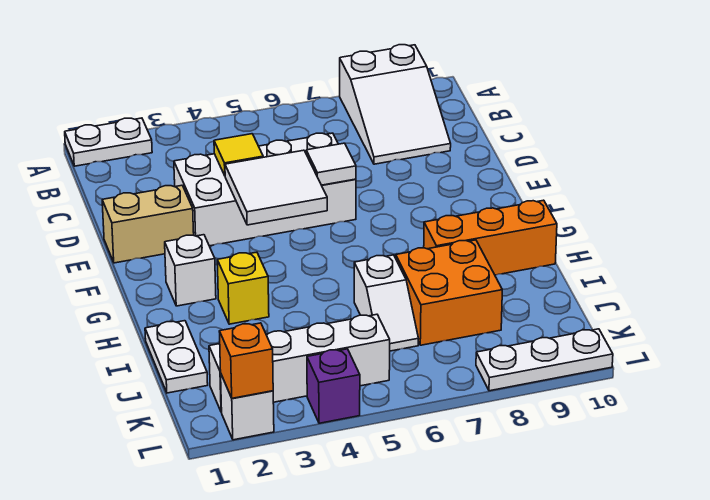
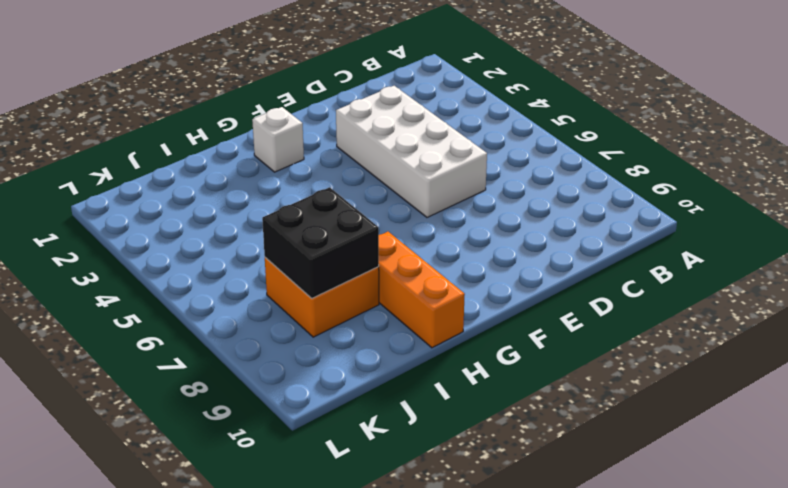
black 2x2 brick [262,187,379,298] -> none
none -> white 1x2 plate [65,118,152,166]
none -> white 2x3 slope [340,45,451,164]
none -> tan 1x2 brick [102,185,194,263]

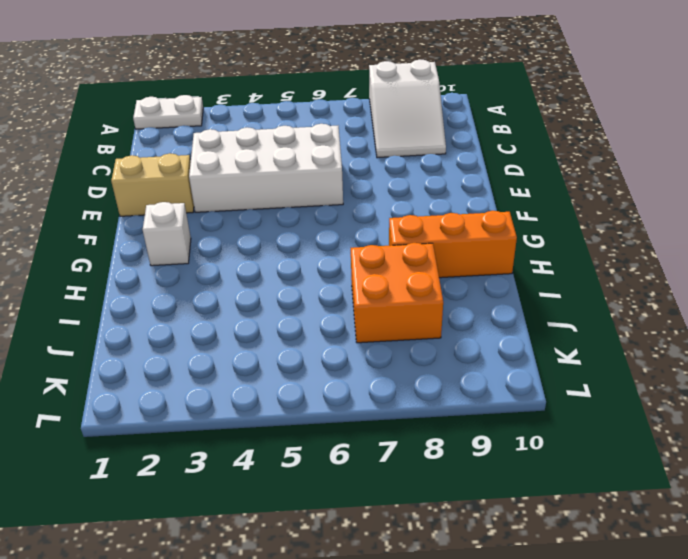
none -> yellow 1x1 brick [217,252,269,324]
none -> white 1x2 plate [145,321,208,393]
none -> white 1x2 slope [354,255,419,351]

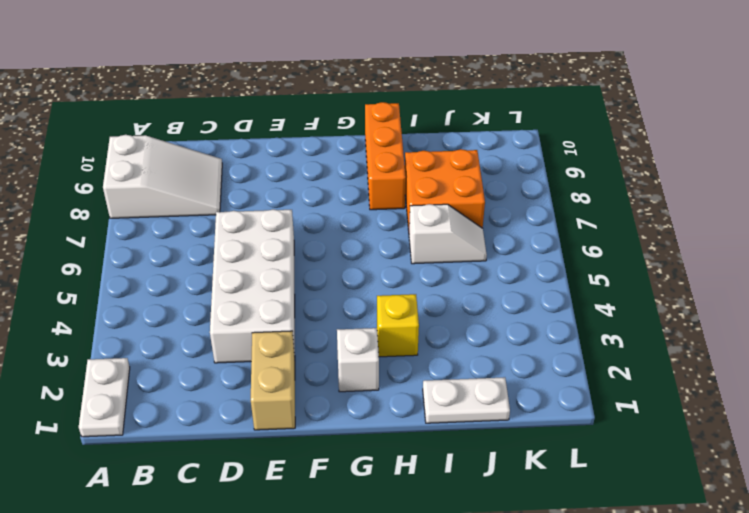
none -> white 1x4 brick [209,314,390,412]
none -> white 1x1 brick [221,375,274,440]
none -> purple 1x1 brick [307,349,360,423]

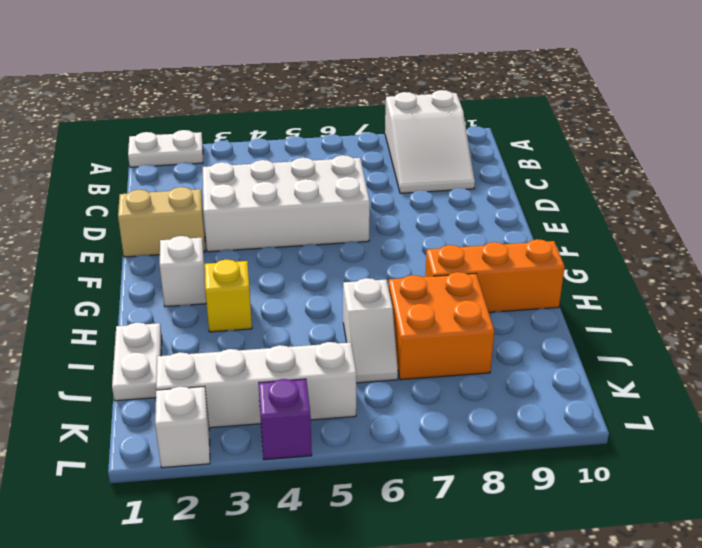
none -> white 1x3 plate [476,329,613,391]
none -> yellow 1x1 tile [214,134,263,175]
none -> white 2x2 tile [225,150,327,225]

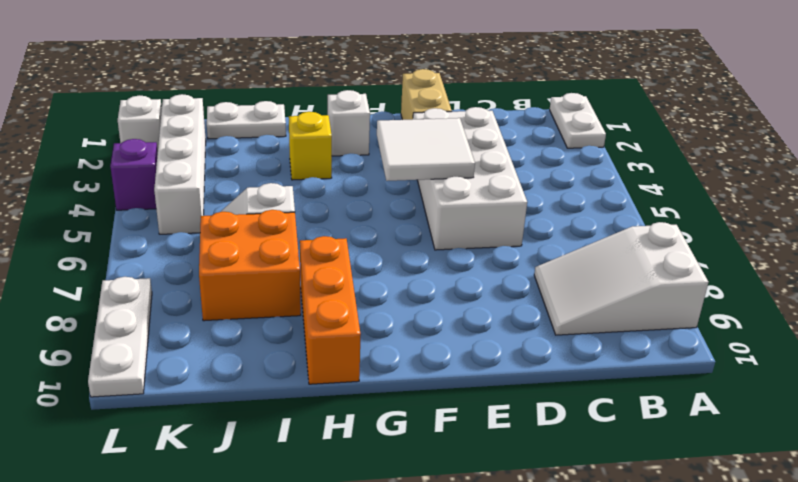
none -> yellow 1x1 tile [214,134,263,175]
none -> white 1x1 tile [306,143,356,185]
none -> orange 1x1 brick [219,323,273,398]

